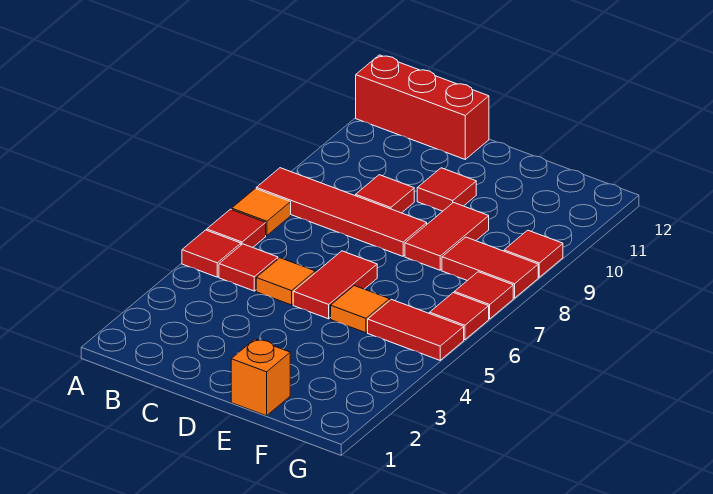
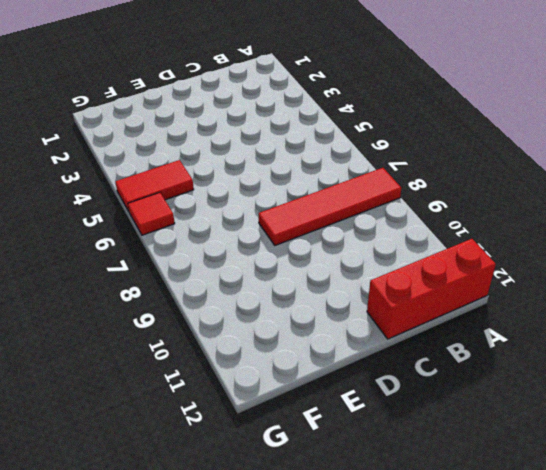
none -> red 1x1 tile [182,230,241,277]
none -> red 1x1 tile [207,209,266,247]
none -> orange 1x1 tile [232,189,291,236]

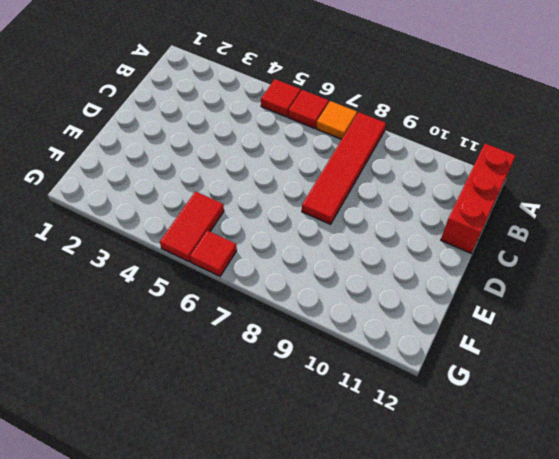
none -> red 1x1 tile [219,244,278,291]
none -> orange 1x1 tile [256,258,315,305]
none -> red 1x1 tile [356,175,414,213]

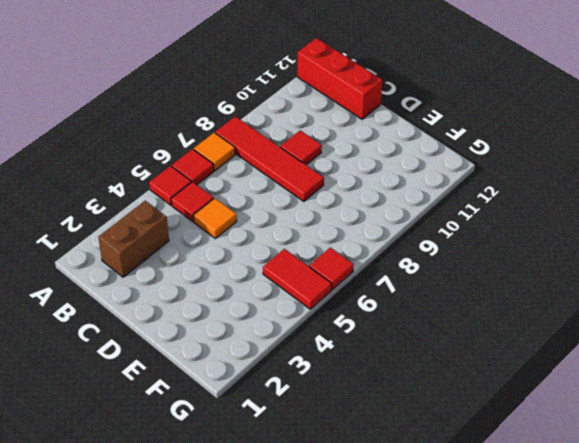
brown 1x2 brick [98,201,169,277] -> none
none -> red 1x2 tile [293,251,377,319]
none -> red 1x1 tile [417,168,476,211]
none -> orange 1x1 brick [231,339,290,416]

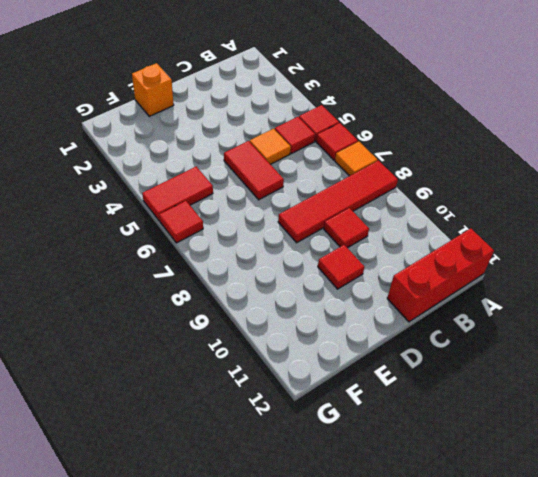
none -> orange 1x1 tile [331,286,390,333]
none -> red 1x2 tile [405,203,489,270]
none -> red 1x2 tile [442,237,538,298]

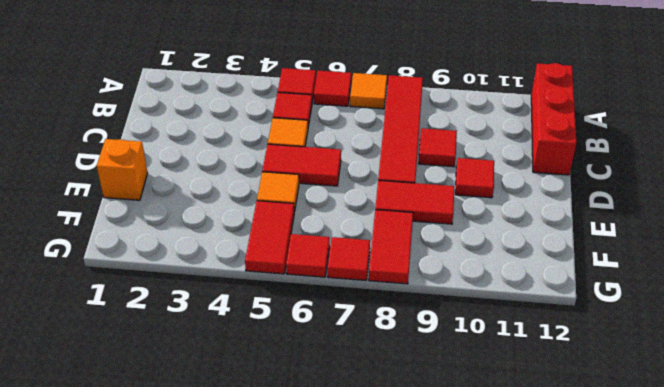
none -> red 1x1 tile [504,230,563,277]

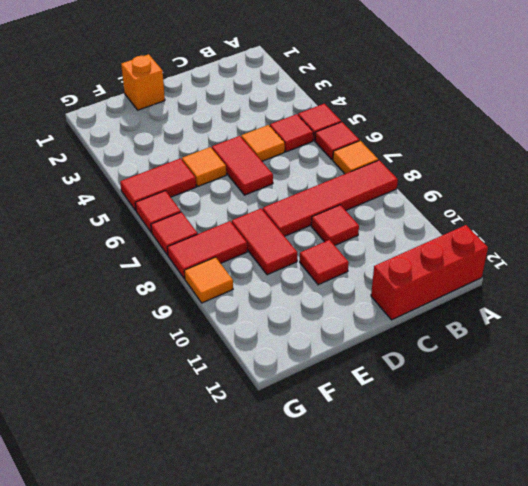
orange 1x1 tile [184,257,233,303] -> red 1x1 tile [504,230,563,277]

